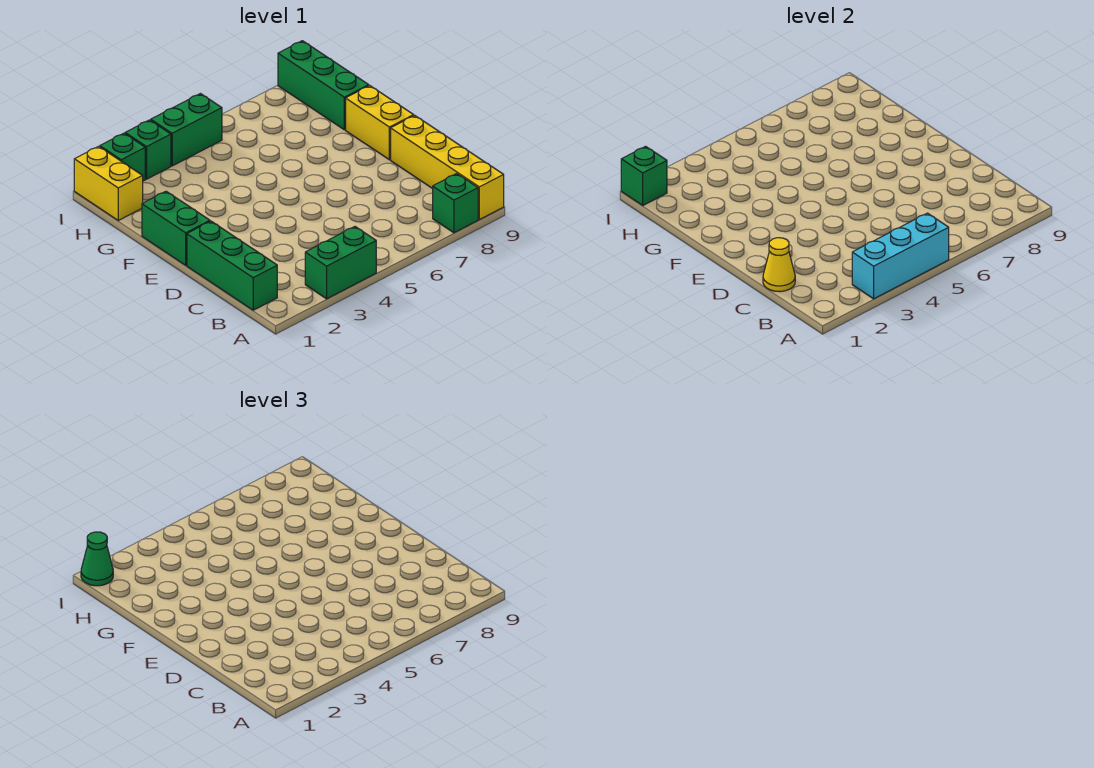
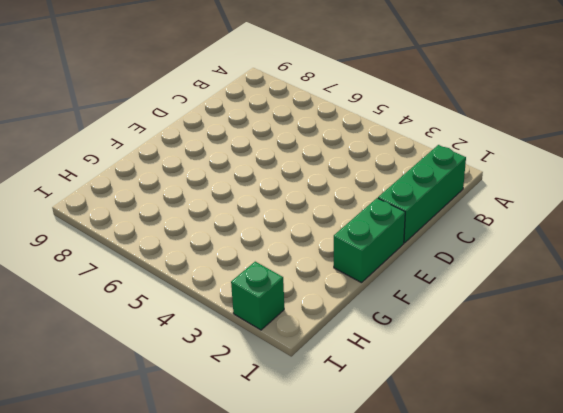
none -> green 1x2 brick [305,227,376,299]
none -> green 1x1 brick [433,174,478,233]
none -> yellow 1x4 brick [391,115,504,219]

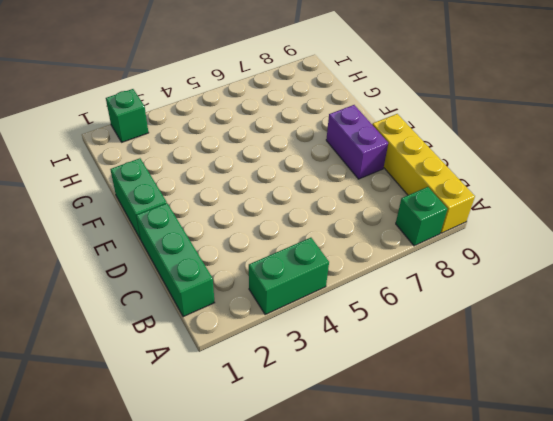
purple 1x2 brick [326,105,388,179] -> none
none -> yellow 1x2 brick [346,86,414,160]
none -> green 1x3 brick [278,41,369,130]
none -> yellow 1x2 brick [74,146,143,220]

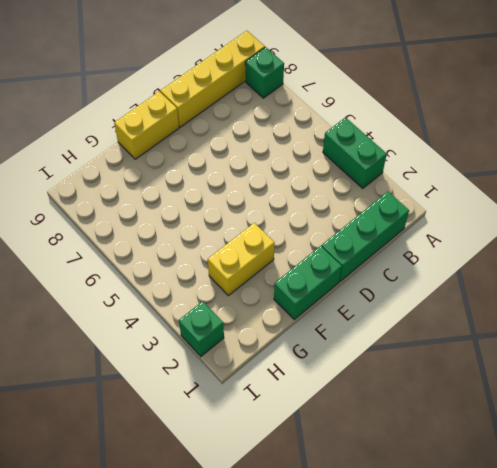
yellow 1x2 brick [208,223,275,296] -> yellow 1x2 brick moved to [74,146,143,220]
none -> green 1x3 brick [278,41,369,130]
none -> green 1x1 brick [125,120,171,179]
none -> green 1x2 brick [151,94,222,166]

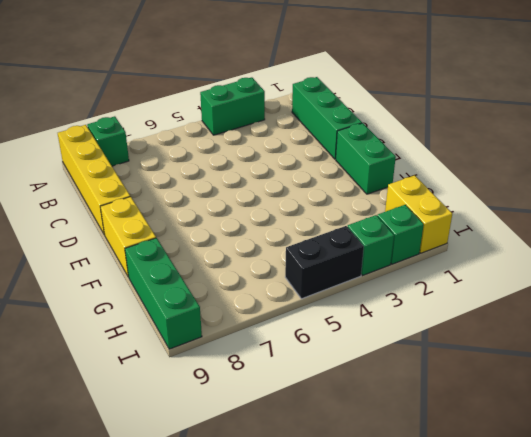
black 1x2 brick [285,226,364,299] -> green 1x2 brick [151,94,222,166]
none -> cyan 1x3 brick [852,213,949,299]
none -> yellow 1x1 cone [763,238,795,292]
none -> green 1x1 brick [621,146,667,205]

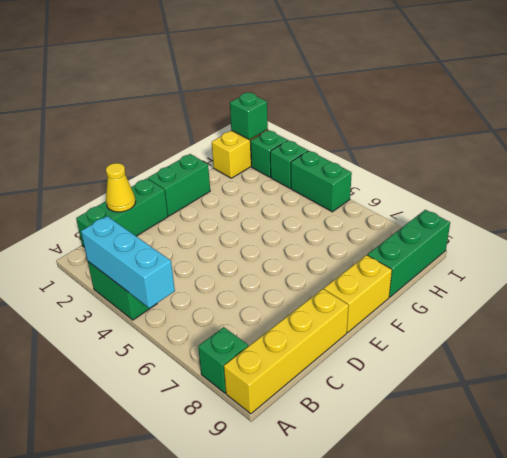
none -> green 1x1 cone [81,532,113,586]

